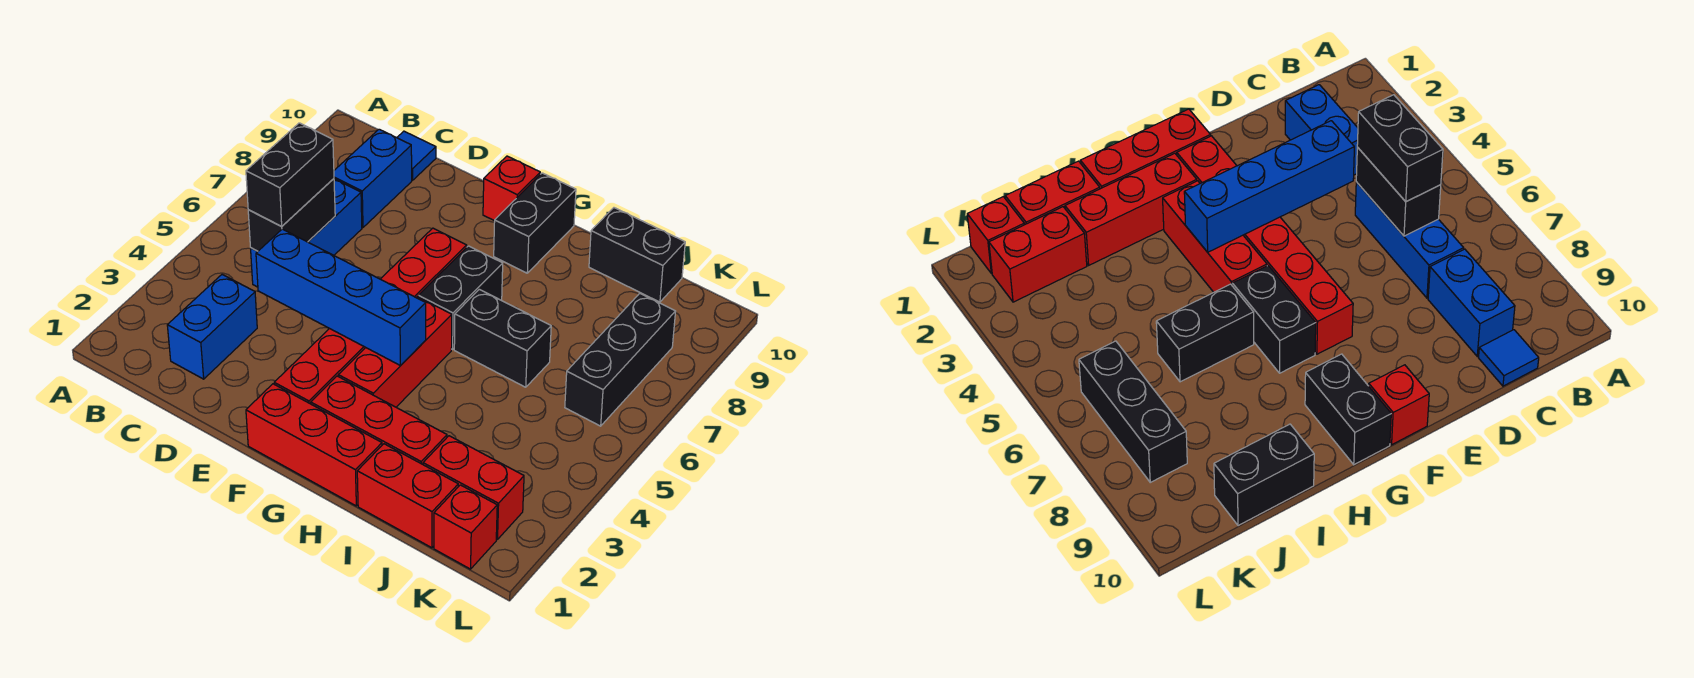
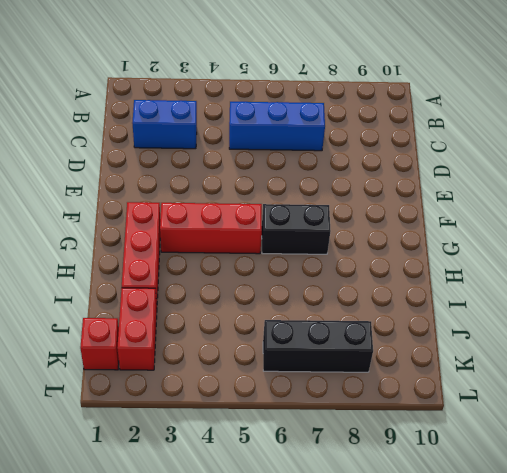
none -> blue 1x2 brick [334,129,412,228]
none -> blue 1x1 tile [397,131,436,180]
none -> red 1x3 brick [246,384,382,506]

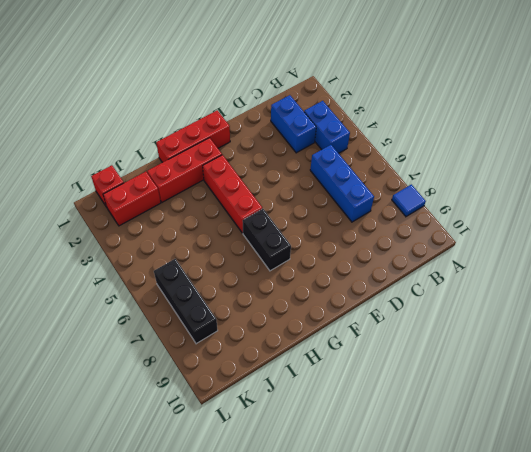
blue 1x1 tile [392,184,426,217] -> blue 1x1 tile moved to [397,131,436,180]
blue 1x2 brick [304,101,350,153] -> blue 1x2 brick moved to [334,129,412,228]
none -> red 1x6 brick [274,228,467,404]
none -> red 1x1 brick [483,156,540,221]
none -> black 1x2 brick [494,173,576,273]

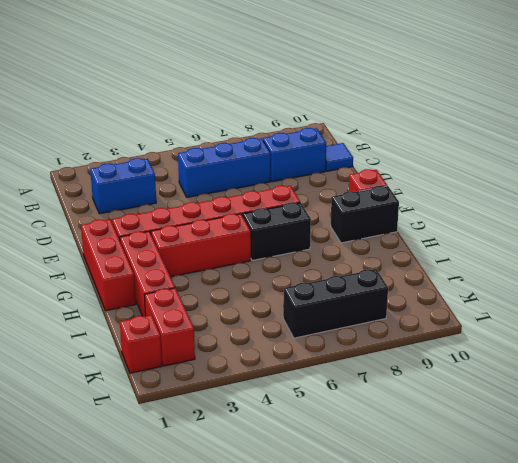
none -> black 1x2 brick [454,289,551,387]
none -> red 1x2 brick [357,444,458,548]
none -> black 1x2 brick [589,208,685,302]

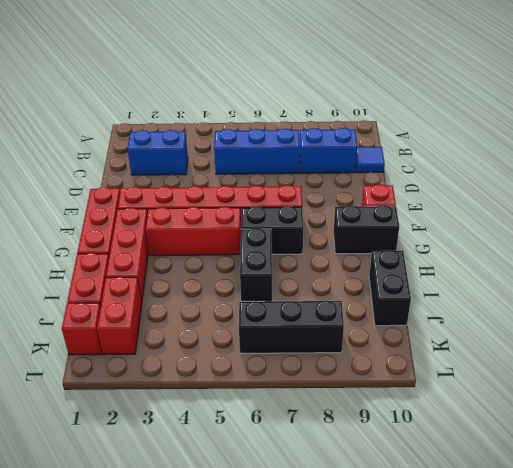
none -> black 1x2 brick [248,179,335,251]
none -> blue 1x4 brick [256,229,426,366]
none -> black 1x2 brick [246,123,334,226]

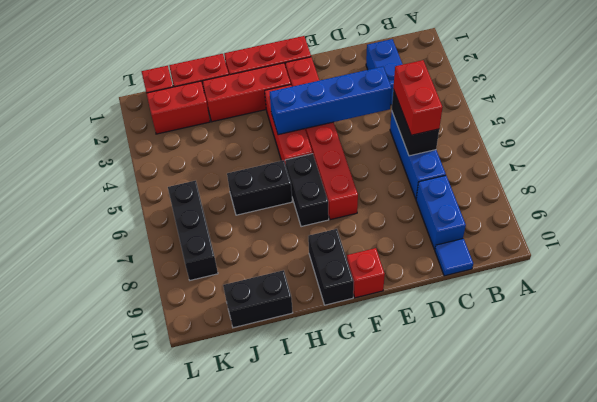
red 1x2 brick [393,60,443,135] -> black 1x2 brick [246,123,334,226]

